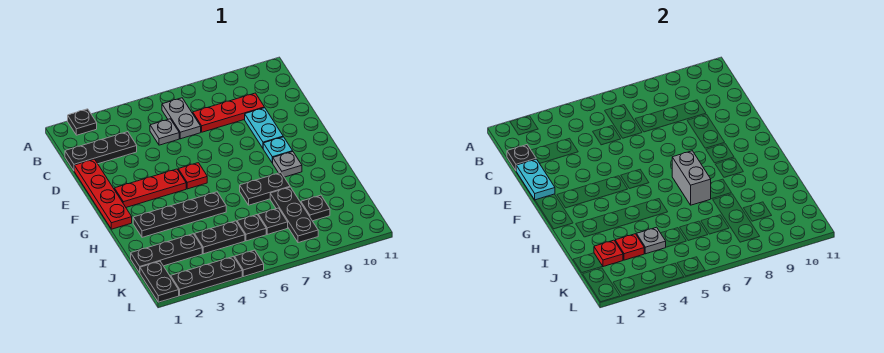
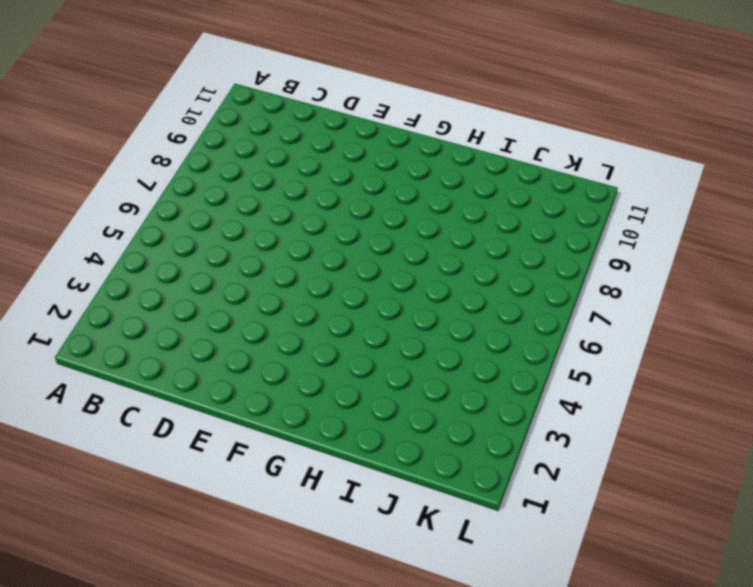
none -> black 1x1 plate [68,109,97,135]
none -> grey 1x2 plate [162,98,201,139]
none -> black 1x3 plate [65,132,137,170]

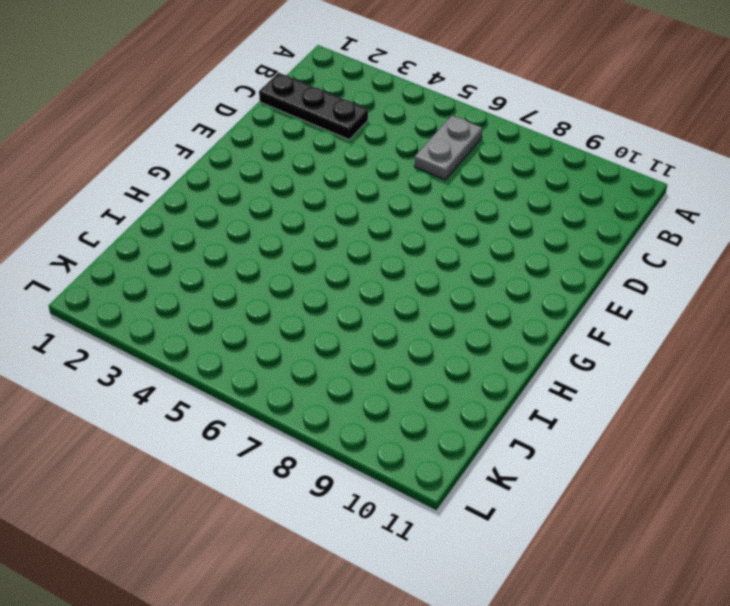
none -> black 1x1 plate [68,109,97,135]
none -> grey 1x1 plate [150,119,179,145]
none -> red 1x3 plate [193,93,264,132]

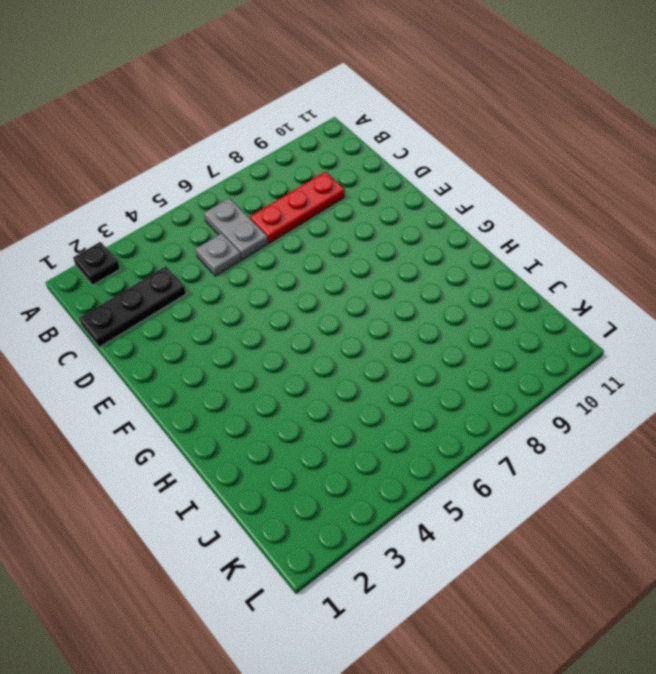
none -> red 1x4 plate [74,159,132,229]
none -> cyan 1x2 plate [245,108,283,148]
none -> red 1x3 plate [114,169,186,207]

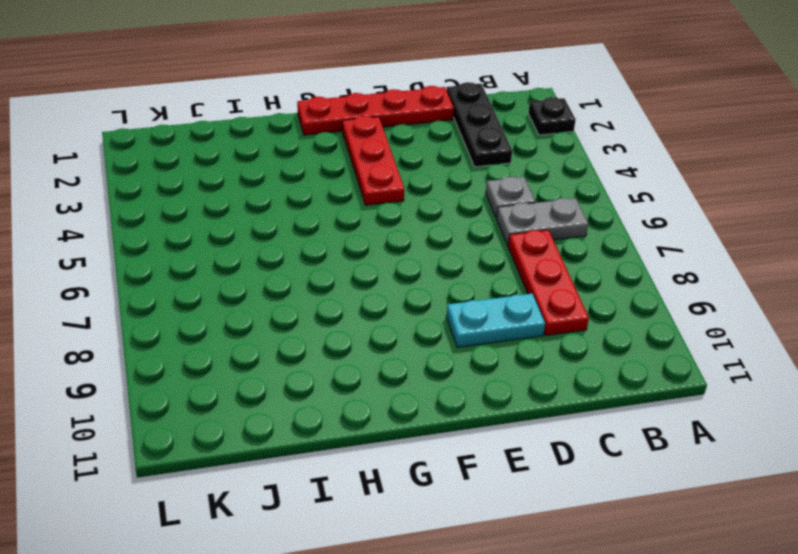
none -> red 1x1 plate [178,163,207,189]
none -> cyan 1x1 plate [263,137,293,163]
none -> grey 1x1 plate [273,152,302,177]

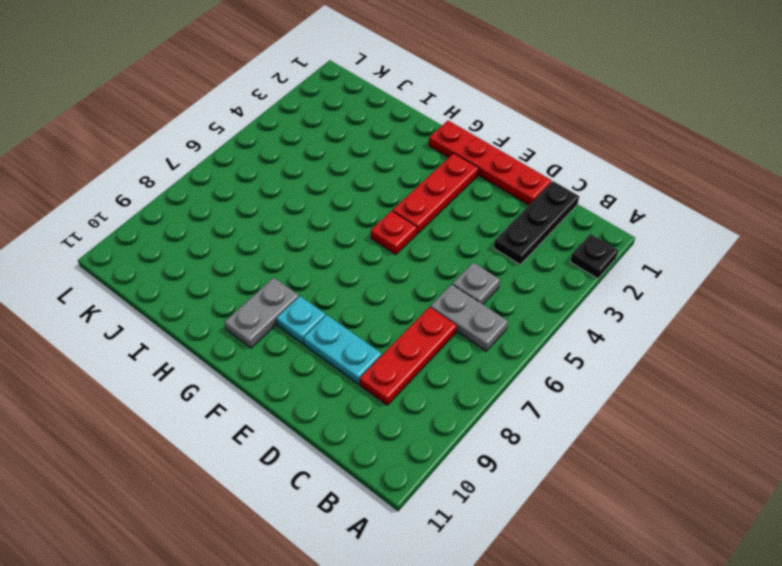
grey 1x2 plate [225,278,299,348] -> grey 1x1 plate [273,152,302,177]
none -> black 1x4 plate [133,192,226,237]
none -> black 1x2 plate [240,173,290,205]
none -> black 1x3 plate [270,187,318,243]

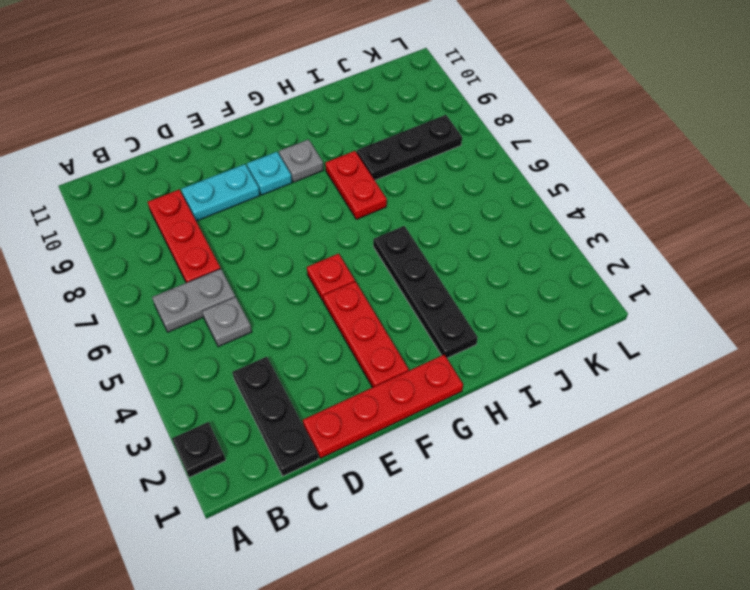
red 1x2 plate [325,151,387,219] -> black 1x2 plate [240,173,290,205]
none -> black 1x3 plate [131,234,202,273]
none -> black 1x2 plate [195,221,245,254]
none -> black 1x1 plate [237,215,266,241]

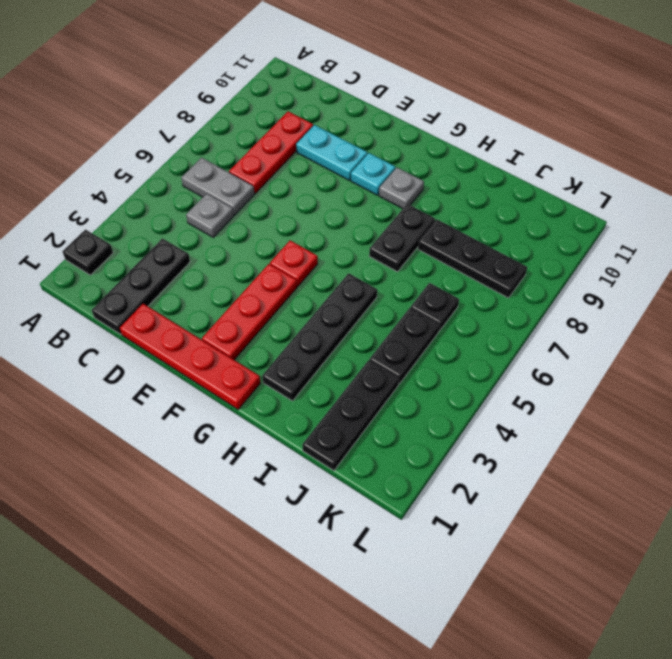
none -> black 1x1 plate [258,208,288,234]
none -> black 1x1 plate [301,195,330,221]
none -> black 1x2 plate [140,261,179,302]

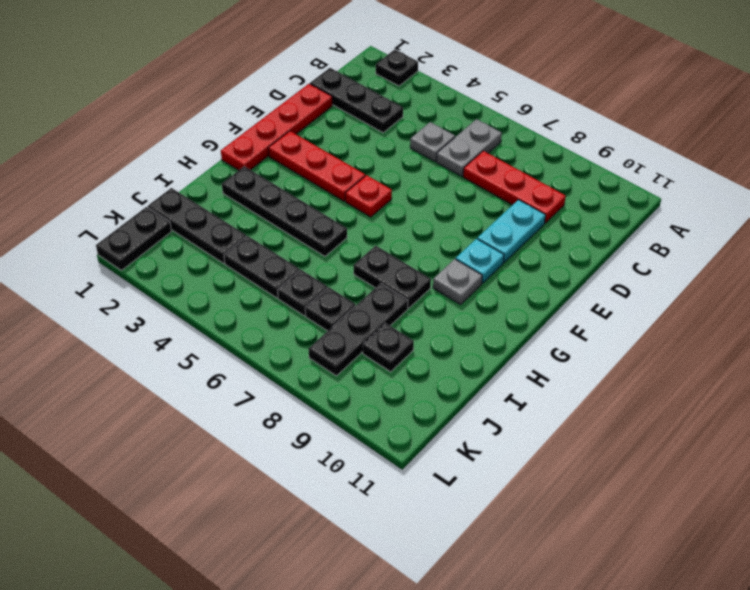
none -> black 1x3 plate [171,257,242,296]
none -> black 1x1 plate [235,250,264,276]
none -> black 1x1 plate [507,145,536,170]

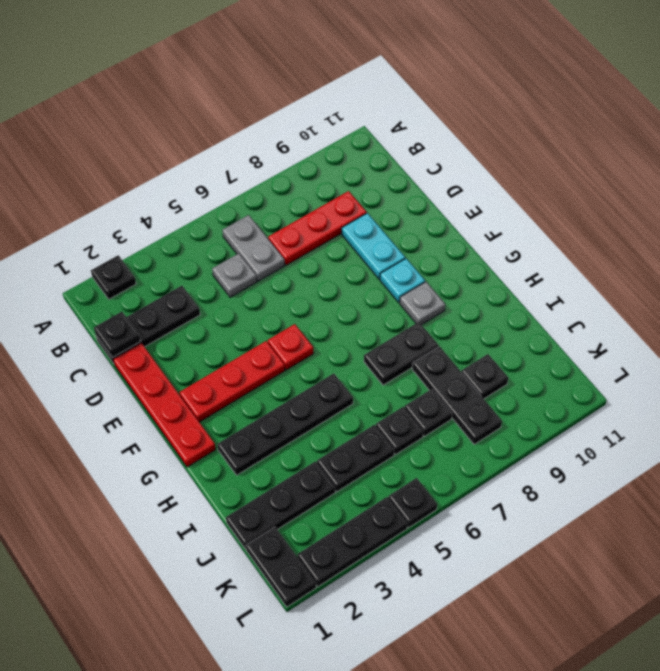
none -> cyan 1x2 plate [516,159,555,200]
none -> grey 1x2 brick [672,151,711,205]
none -> red 1x1 plate [594,240,623,267]

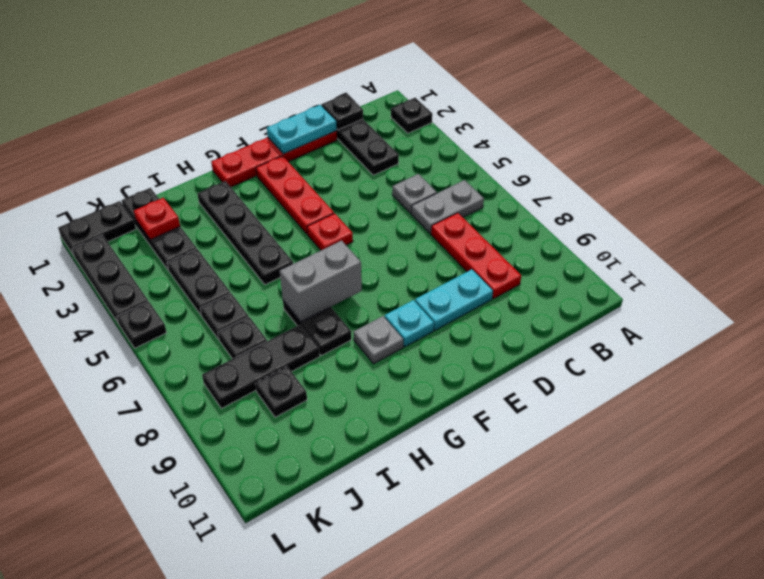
none -> red 1x1 plate [615,234,644,260]
none -> grey 1x1 plate [637,227,666,254]

